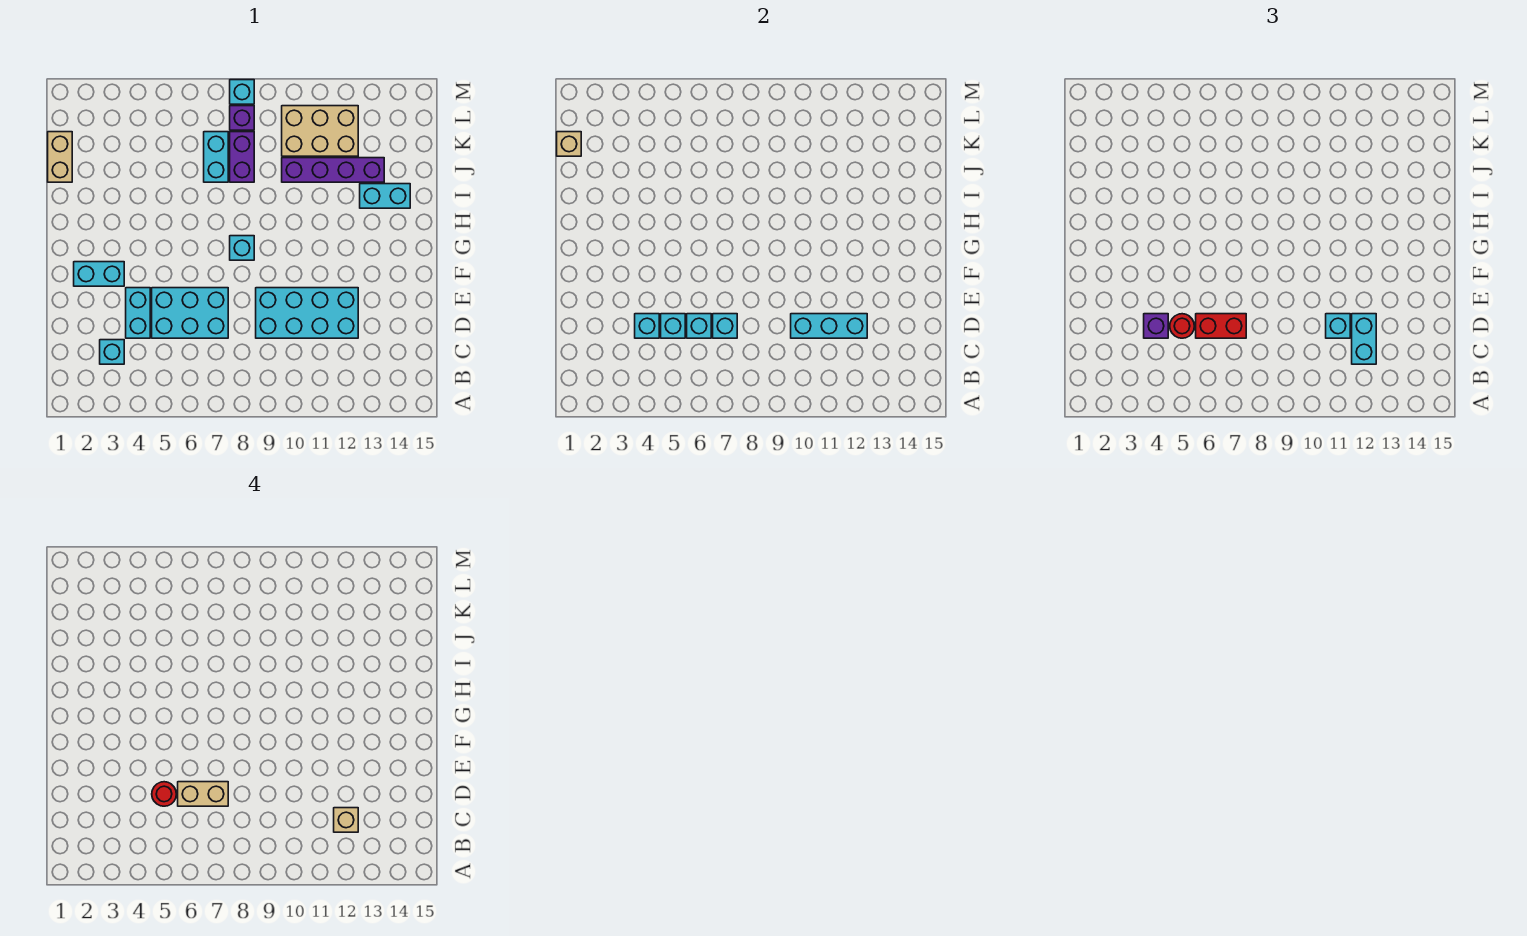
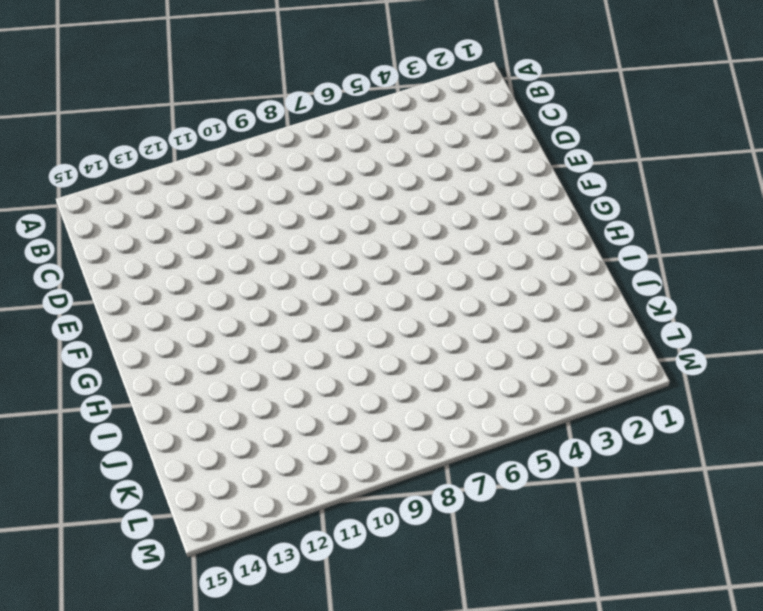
none -> cyan 1x1 brick [100,340,124,364]
none -> cyan 1x2 brick [126,288,150,338]
none -> cyan 2x3 brick [152,288,228,338]

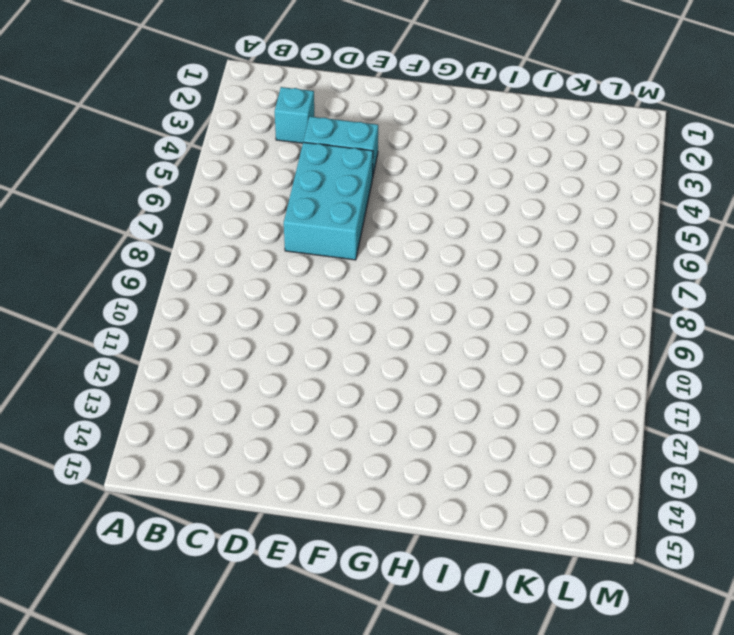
none -> cyan 2x4 brick [256,288,358,338]
none -> cyan 1x2 brick [74,262,124,286]
none -> cyan 1x1 brick [230,236,254,260]

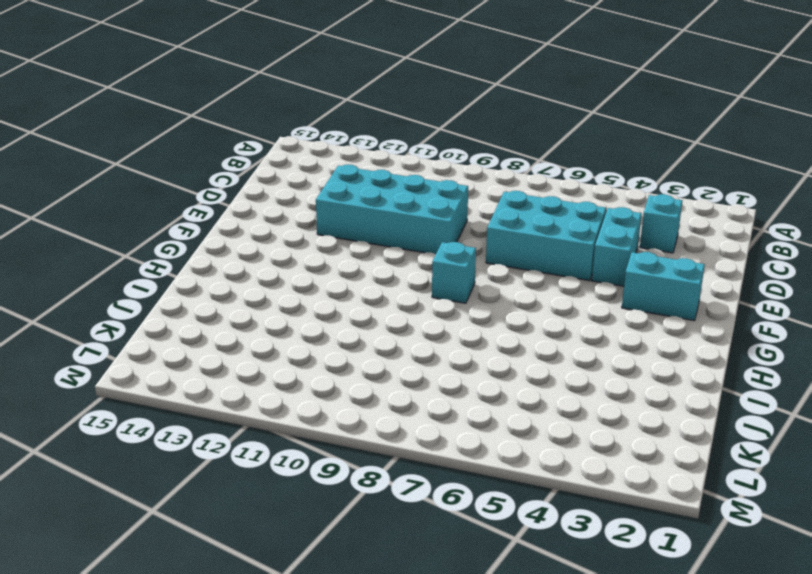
none -> cyan 1x2 brick [360,184,410,208]
none -> tan 1x2 brick [48,132,72,182]
none -> cyan 1x2 brick [204,132,228,182]

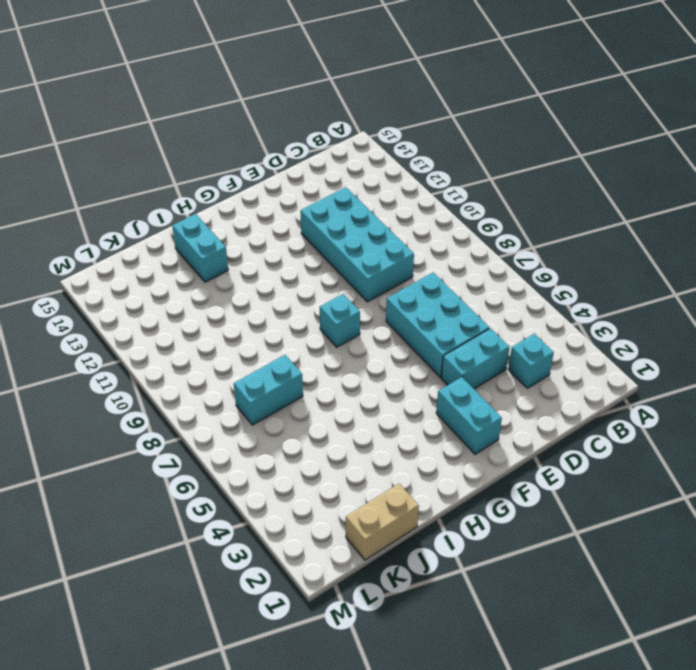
none -> purple 1x2 brick [230,132,254,182]
none -> purple 1x4 brick [282,158,384,182]
none -> tan 2x3 brick [282,106,358,156]

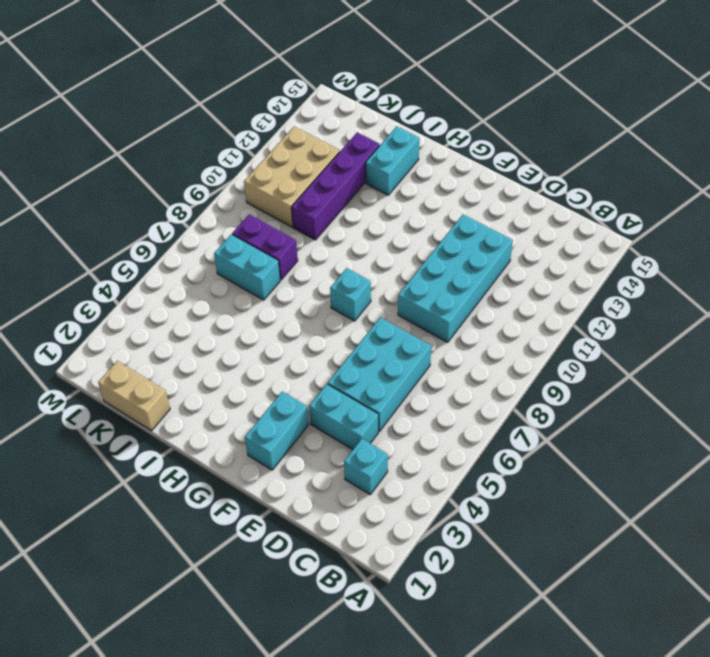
none -> purple 1x1 brick [230,106,254,130]
none -> cyan 1x1 brick [230,80,254,104]
none -> cyan 1x1 brick [635,314,659,338]

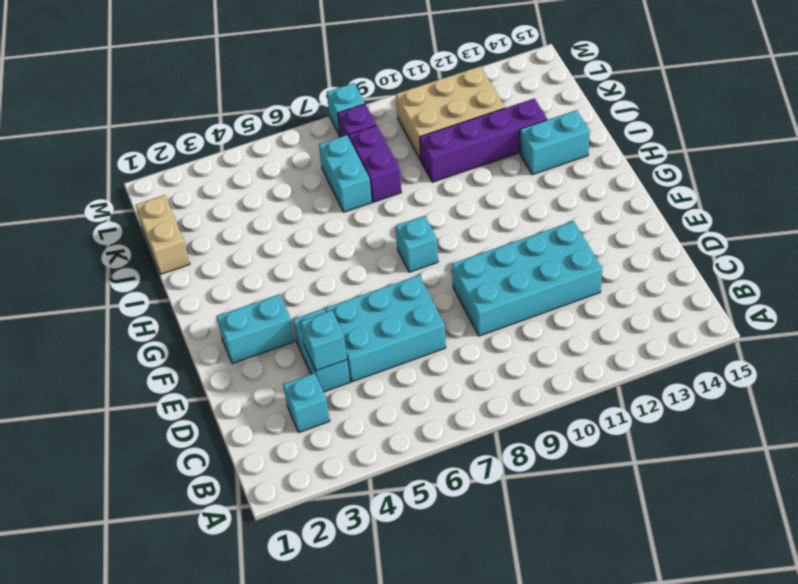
none -> cyan 1x1 brick [661,314,685,338]
none -> cyan 1x1 brick [687,314,711,338]
none -> cyan 1x1 brick [713,314,737,338]

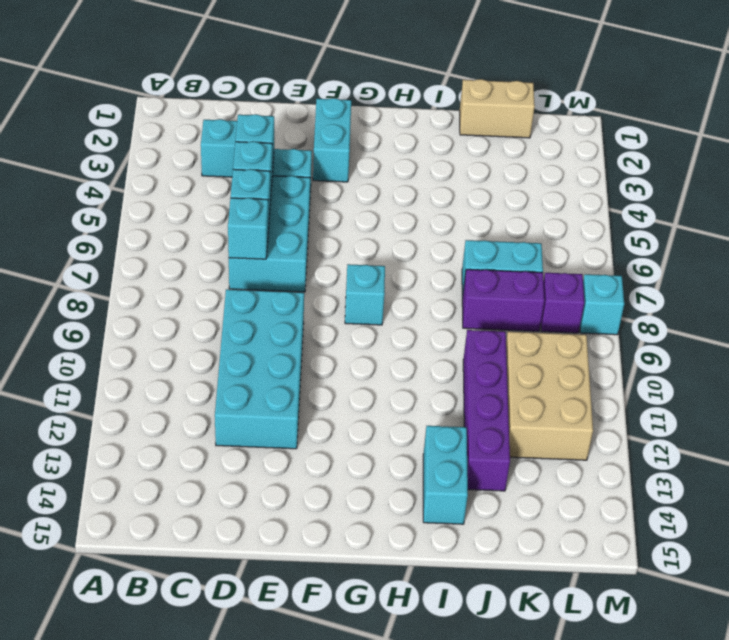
none -> cyan 1x3 brick [791,314,867,338]
none -> tan 1x1 brick [557,132,581,156]
none -> cyan 1x2 brick [1352,314,1376,364]

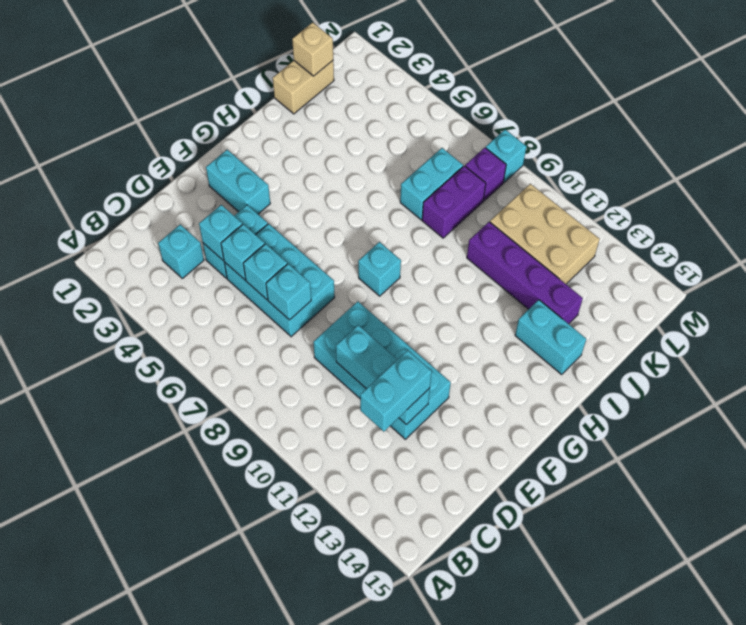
none -> purple 1x1 brick [1144,314,1168,338]
none -> red 1x1 round brick [1170,314,1194,338]
none -> red 1x2 brick [1196,314,1246,338]

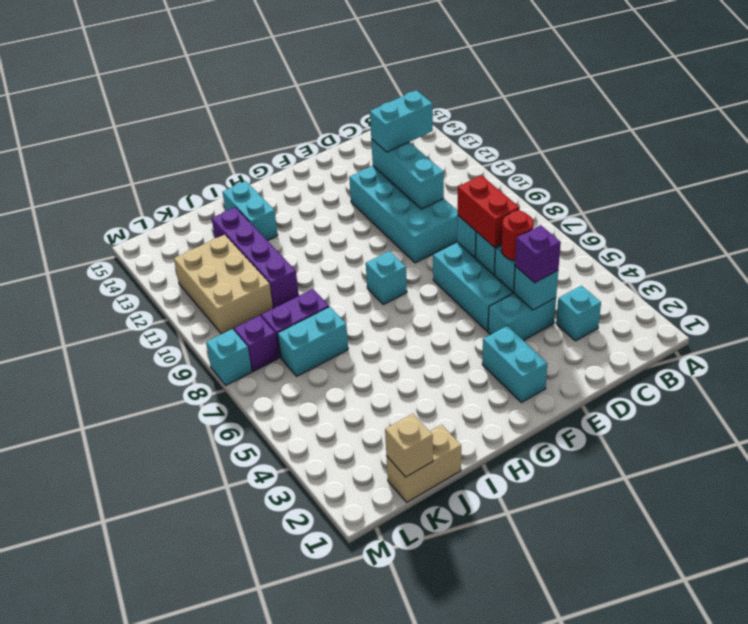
none -> cyan 1x1 brick [1326,314,1350,338]
none -> tan 1x1 brick [334,808,358,832]
none -> red 1x1 round brick [152,782,176,806]

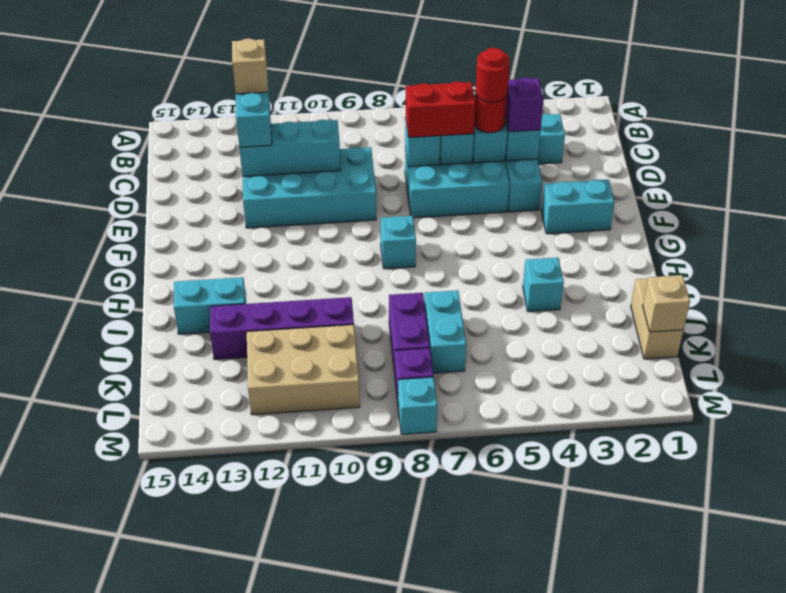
cyan 1x1 brick [523,258,564,312] -> cyan 1x1 brick moved to [1326,314,1350,338]
none -> tan 1x2 brick [178,782,228,806]

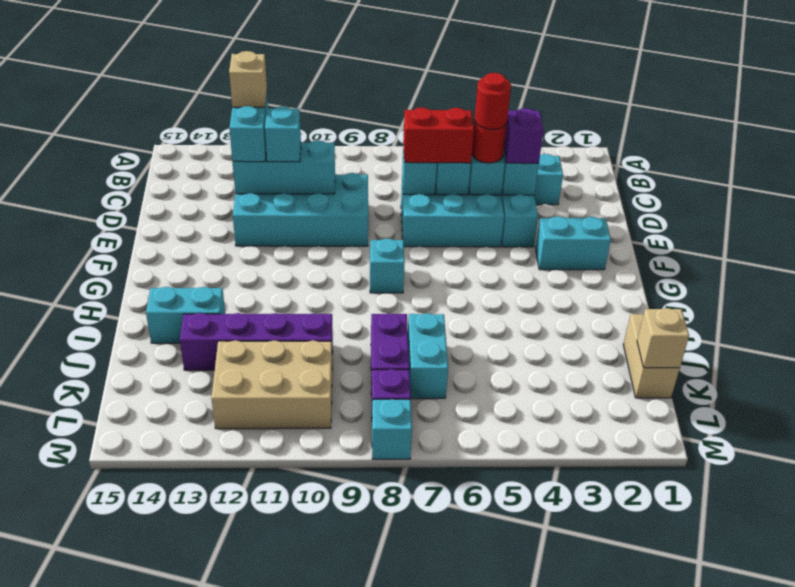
none -> tan 1x2 brick [178,782,228,806]

